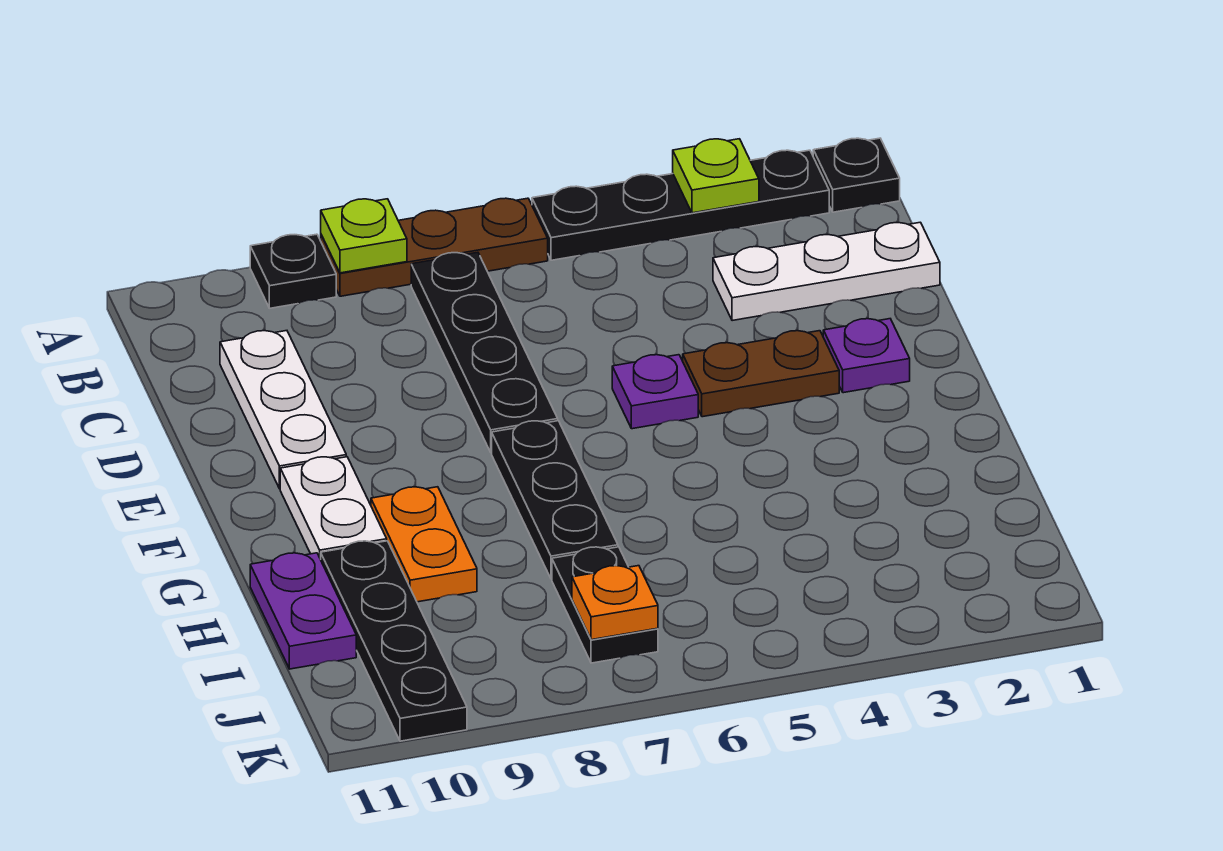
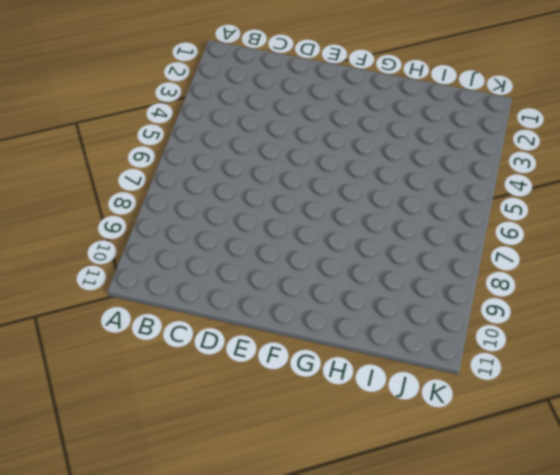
none -> black 1x1 plate [813,138,900,212]
none -> black 1x4 plate [532,150,829,260]
none -> brown 1x3 plate [321,198,548,296]

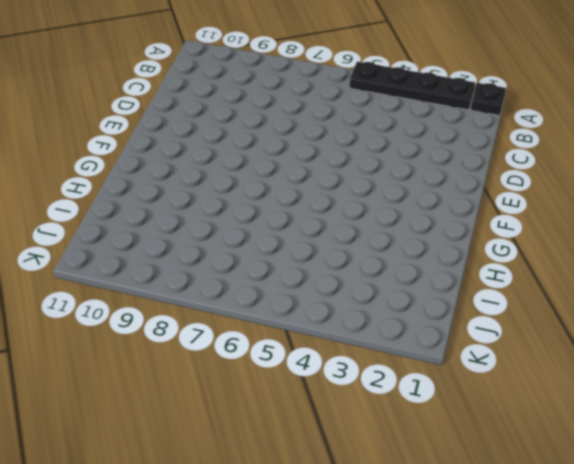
none -> brown 1x3 plate [321,198,548,296]
none -> black 1x1 plate [250,234,336,308]
none -> black 1x4 plate [411,252,558,453]

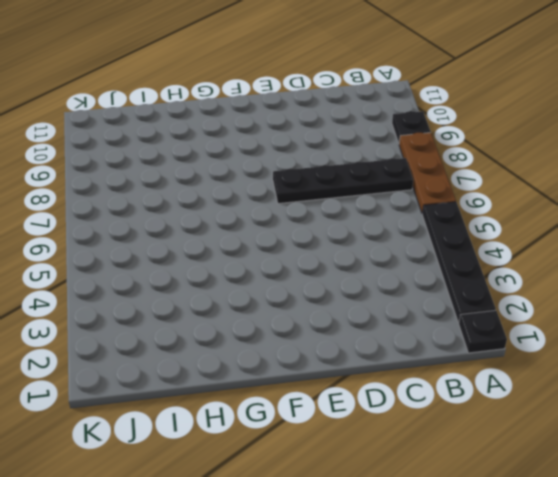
none -> white 1x3 plate [713,222,940,321]
none -> white 1x3 plate [220,331,346,489]
none -> purple 1x1 plate [823,319,910,393]

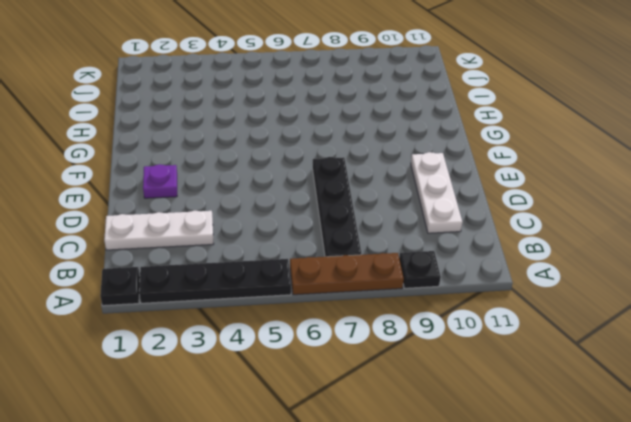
none -> brown 1x2 plate [683,331,839,417]
none -> purple 1x1 plate [612,355,698,429]
none -> black 1x3 plate [492,421,618,579]

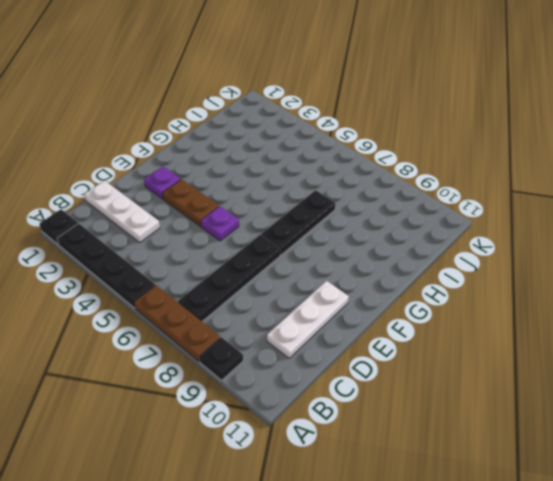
none -> white 1x2 plate [280,457,387,559]
none -> orange 1x2 plate [371,487,477,602]
none -> black 1x4 plate [321,541,467,741]

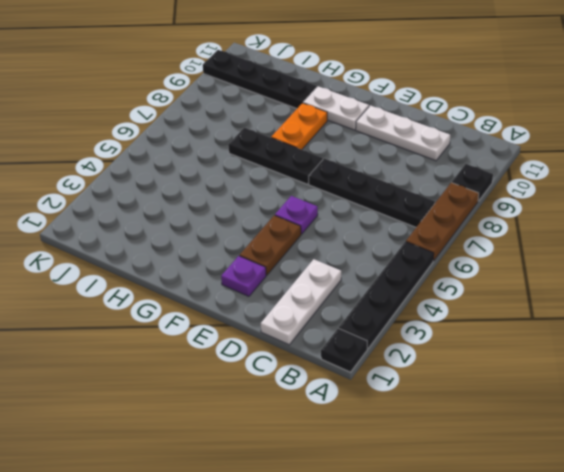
orange 1x2 plate [271,103,327,150] -> orange 1x2 plate turned to [371,487,477,602]
none -> purple 1x2 plate [250,553,356,669]
none -> black 1x2 plate [552,547,658,663]
none -> lime 1x1 plate [673,139,759,213]

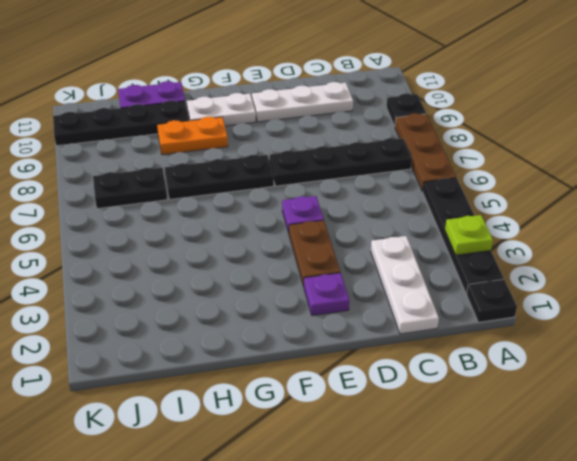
none -> lime 1x1 plate [321,199,407,273]
none -> orange 1x1 plate [572,566,658,640]

